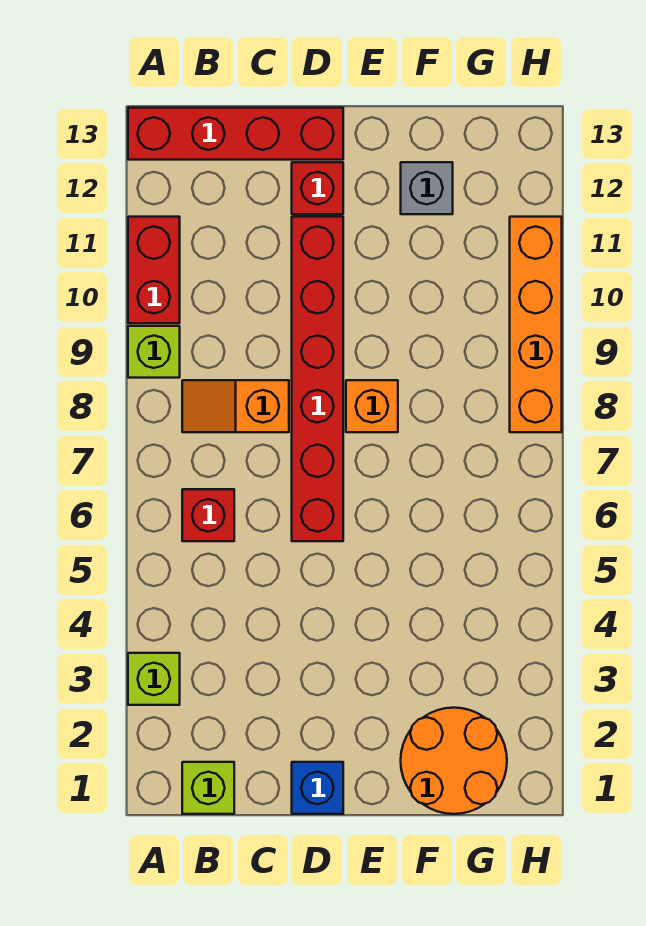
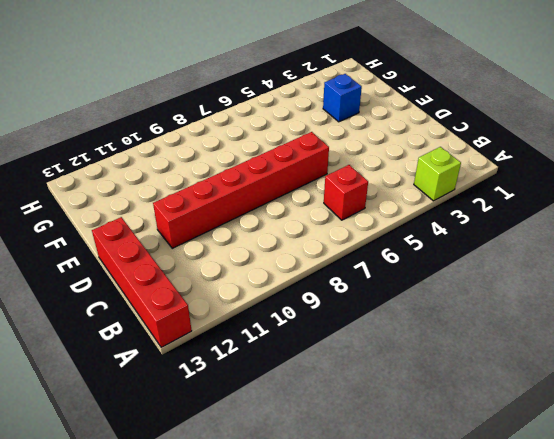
blue 1x1 brick [323,74,362,122] -> blue 1x1 brick moved to [292,762,343,814]
none -> lime 1x1 brick [128,326,180,378]
none -> red 1x2 brick [128,217,180,323]
none -> lime 1x1 brick [182,762,234,814]

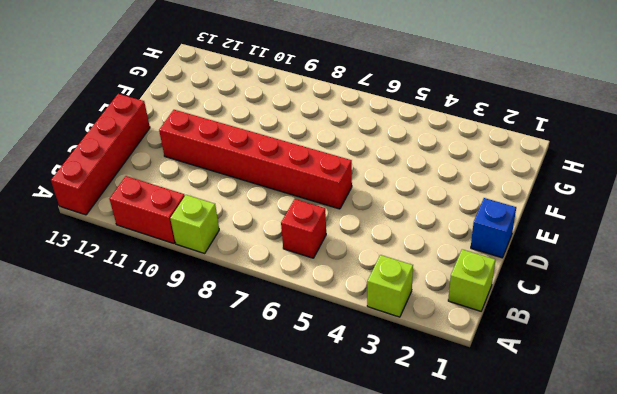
none -> orange 1x2 slope [182,380,289,432]
none -> red 1x1 brick [292,162,343,214]
none -> orange 1x1 brick [346,380,398,432]

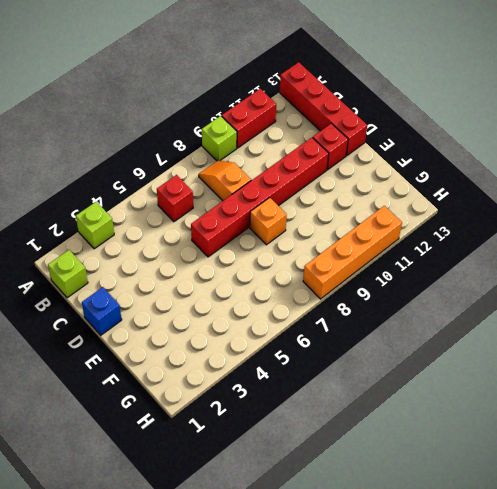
none -> orange 2x2 round brick [401,708,507,814]
none -> grey 1x1 brick [401,162,453,214]

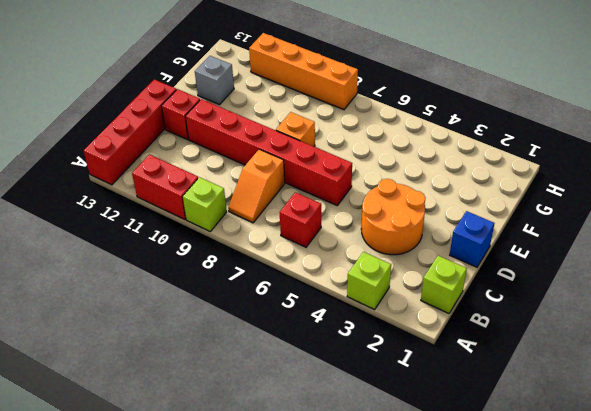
orange 2x2 round brick [361,179,425,255] -> orange 2x2 round brick moved to [401,708,507,814]

